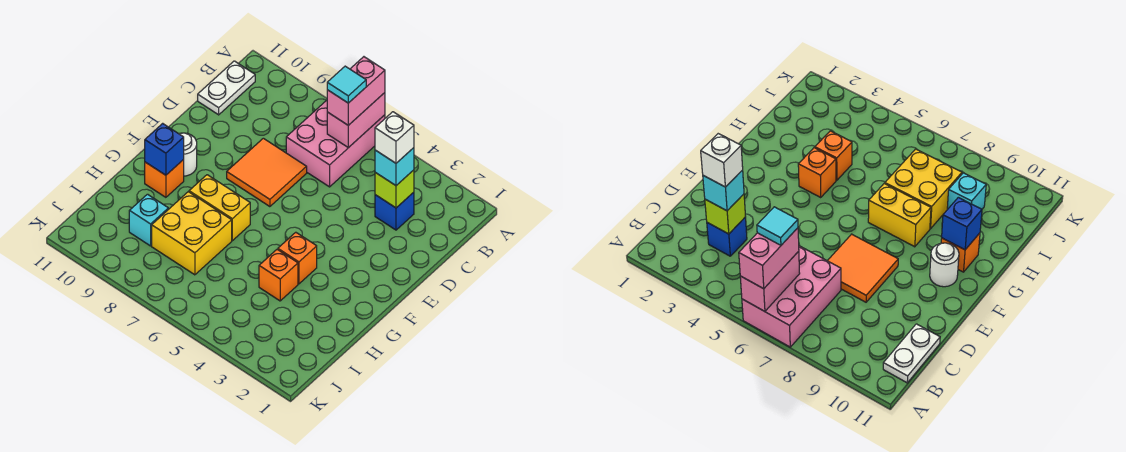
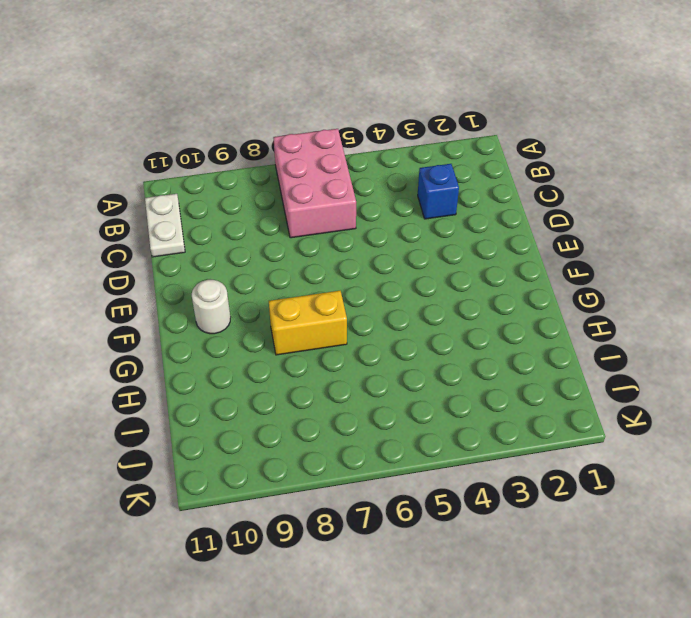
none -> orange 2x2 tile [227,138,307,207]
none -> orange 1x1 brick [278,232,317,284]
none -> orange 1x1 brick [145,160,184,197]

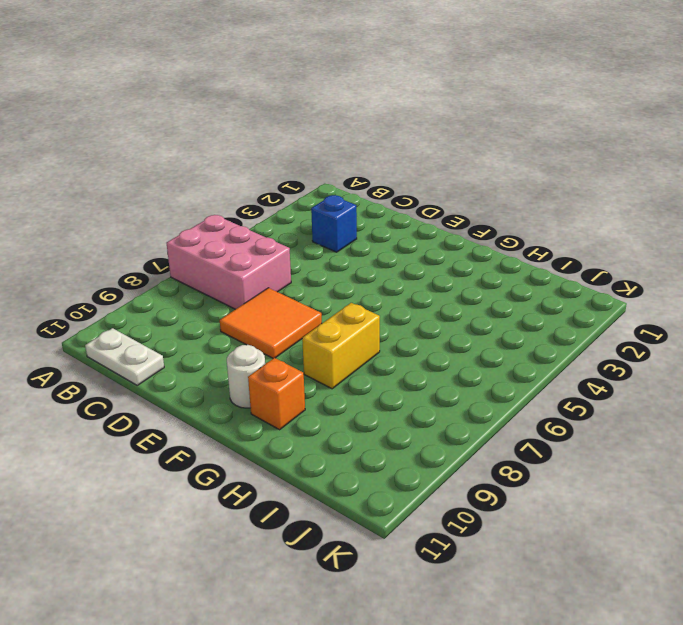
none -> orange 1x1 brick [278,232,317,284]
none -> orange 1x1 brick [259,250,298,301]
none -> yellow 2x2 brick [152,192,232,275]

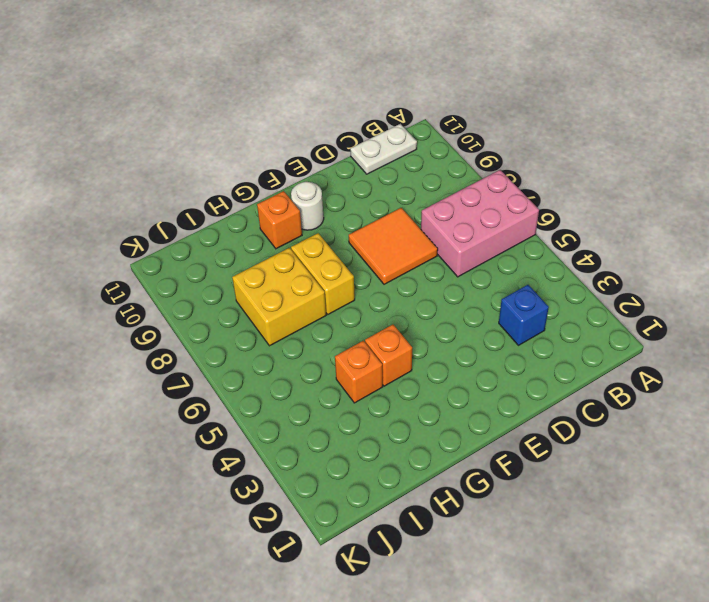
none -> cyan 1x1 brick [129,194,168,246]
none -> pink 1x2 brick [327,93,385,148]
none -> lime 1x1 brick [375,170,414,208]

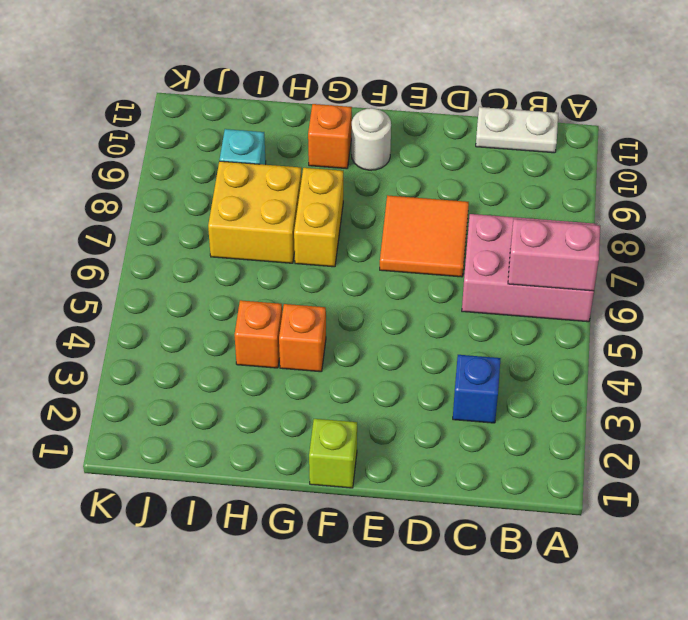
lime 1x1 brick [309,419,357,488] -> lime 1x1 brick moved to [375,170,414,208]
none -> blue 1x1 brick [145,123,184,175]
none -> pink 1x2 brick [327,57,385,125]
none -> cyan 1x1 brick [375,148,414,185]

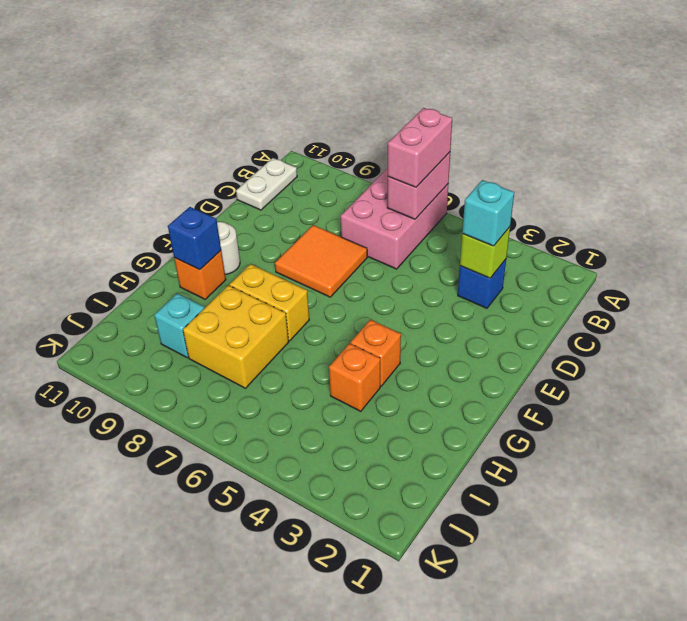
none -> cyan 1x1 tile [327,66,366,103]
none -> white 1x1 brick [375,112,414,163]

